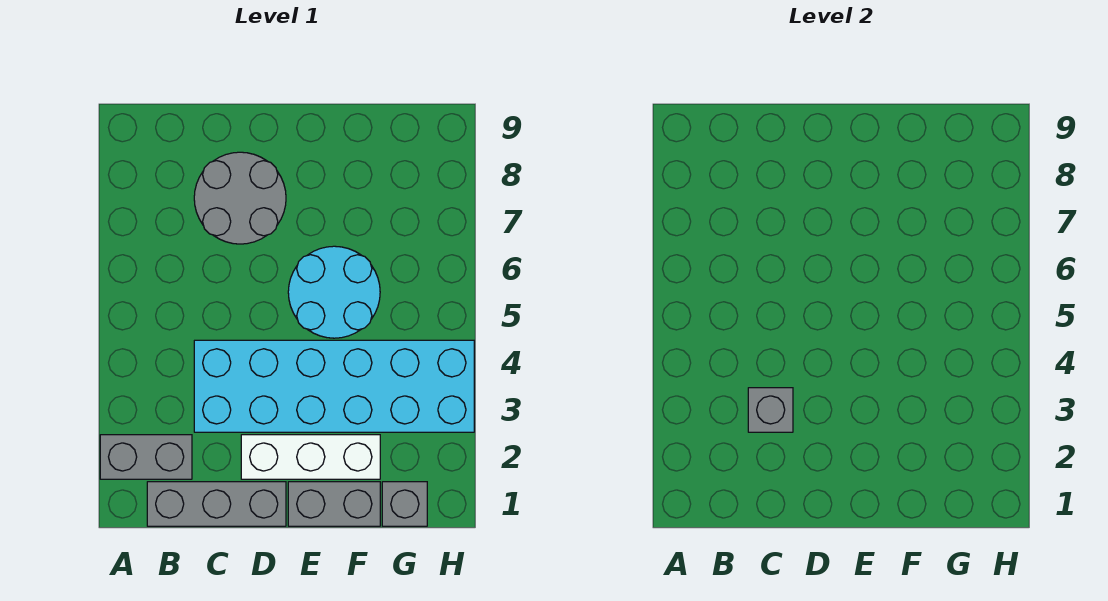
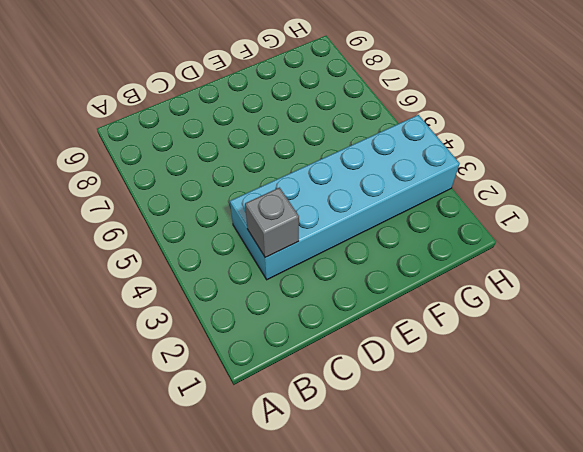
none -> grey 1x2 brick [100,435,192,479]
none -> grey 1x3 brick [147,482,286,526]

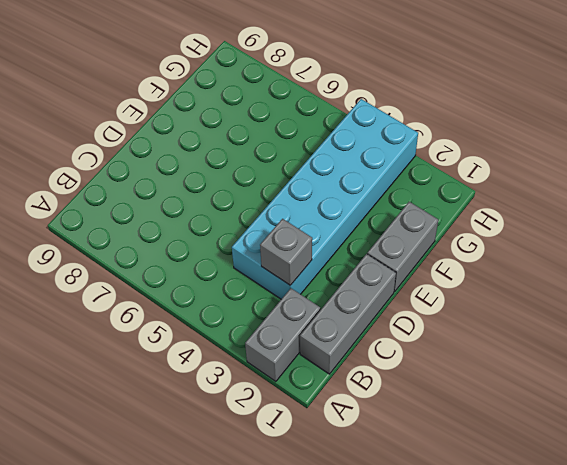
none -> grey 2x2 round brick [194,152,286,244]
none -> white 1x3 brick [241,435,380,479]

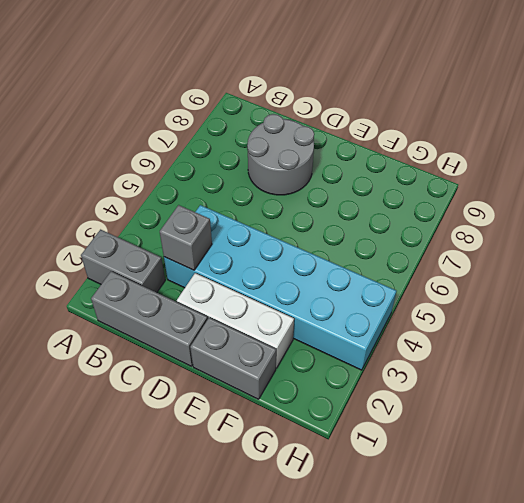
none -> cyan 2x2 round brick [288,246,380,338]
none -> grey 1x1 brick [382,482,427,526]

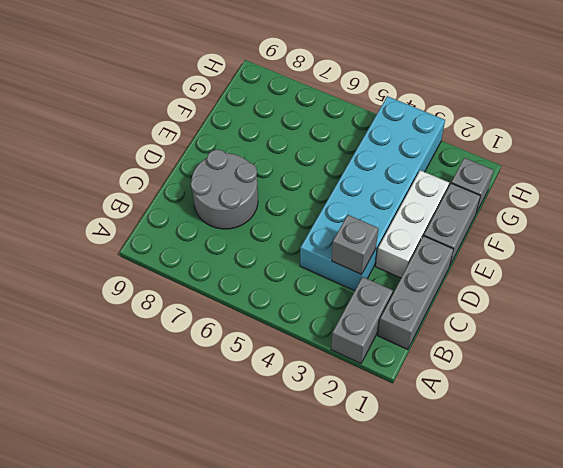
none -> cyan 2x2 round brick [288,246,380,338]

